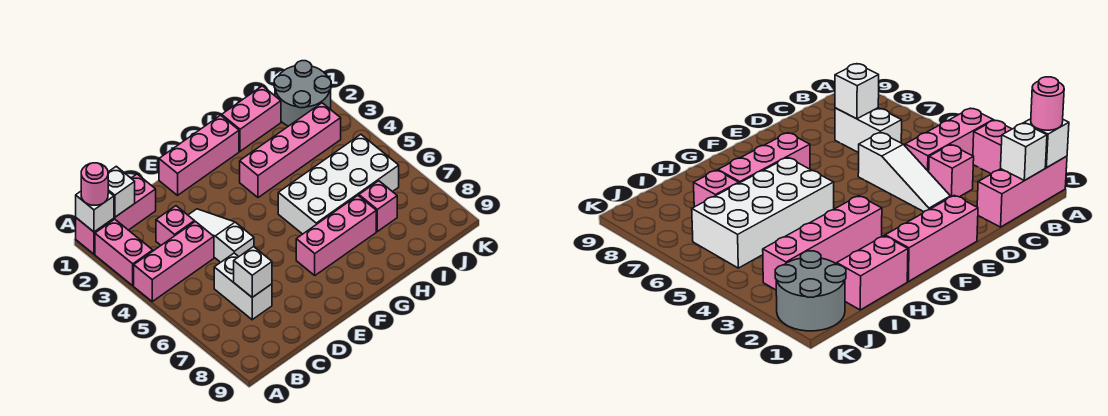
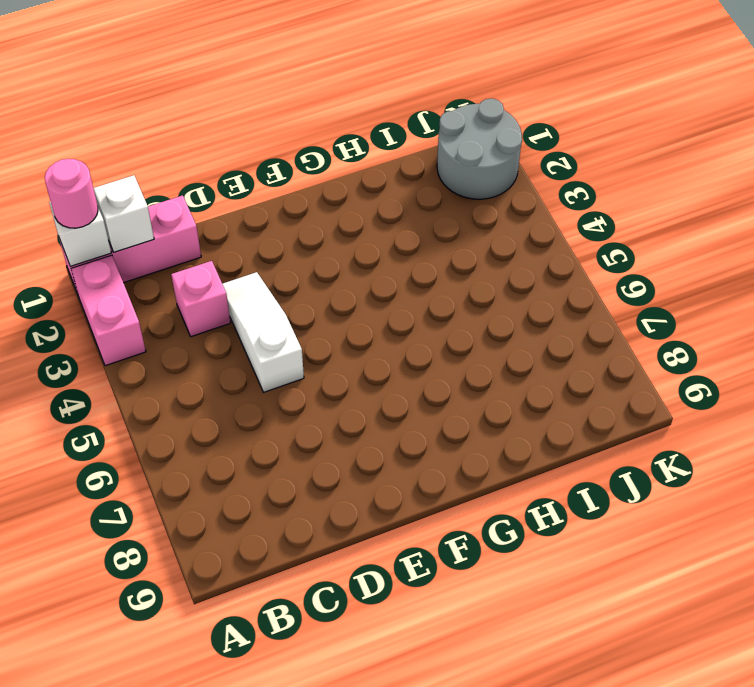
none -> pink 1x3 brick [134,221,214,301]
none -> white 1x2 brick [214,253,272,320]
none -> pink 1x3 brick [159,115,239,195]

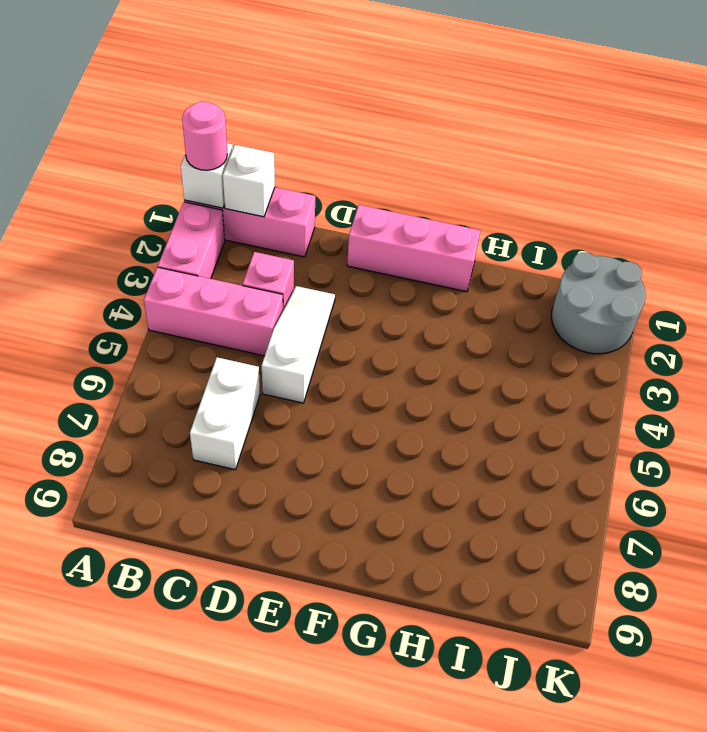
none -> pink 1x3 brick [296,196,376,275]
none -> pink 1x4 brick [240,103,341,198]
none -> white 2x4 brick [278,135,399,234]

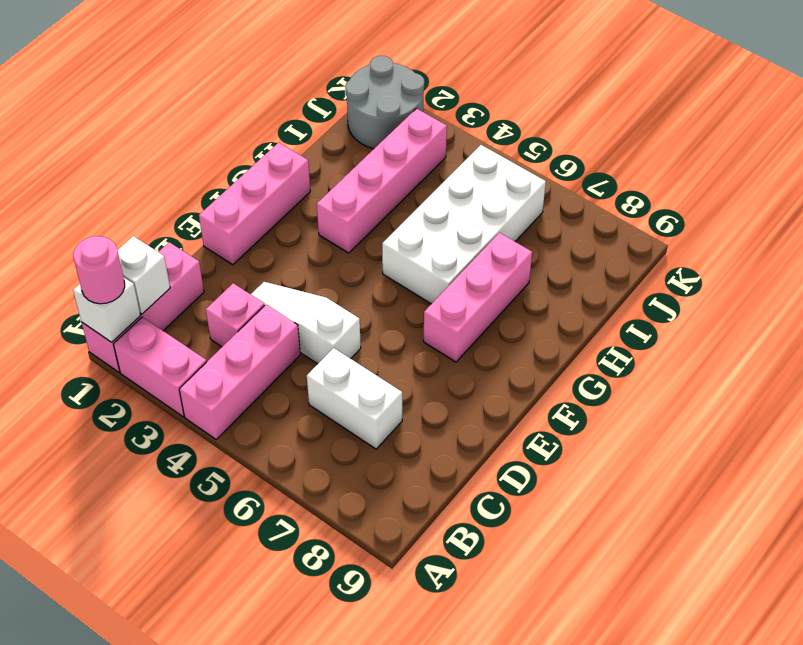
none -> pink 1x2 brick [222,86,281,151]
none -> pink 1x1 brick [359,181,397,231]
none -> white 1x1 brick [234,247,272,297]

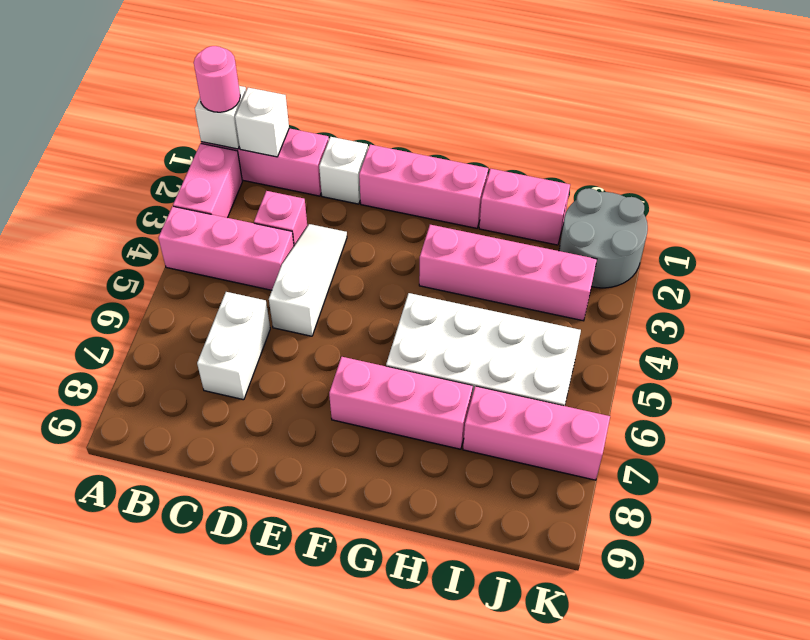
white 1x1 brick [319,137,368,204] -> white 1x1 brick moved to [234,247,272,297]
pink 1x3 brick [463,386,610,480] -> pink 1x1 brick [359,181,397,231]

